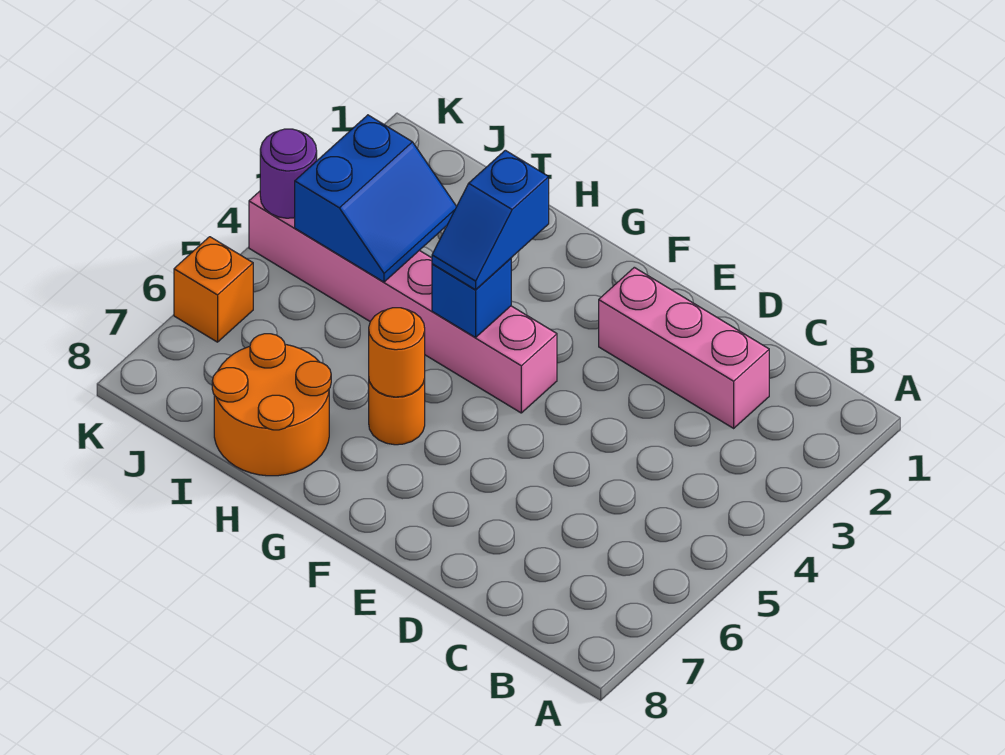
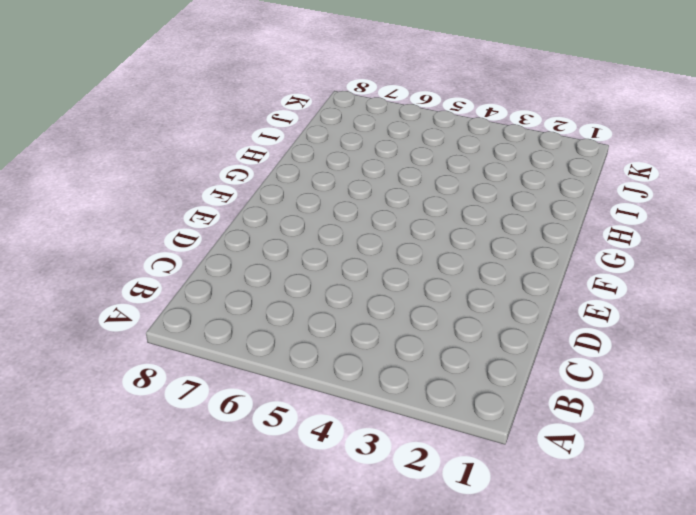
none -> pink 1x3 brick [599,267,769,428]
none -> pink 1x6 brick [249,191,557,413]

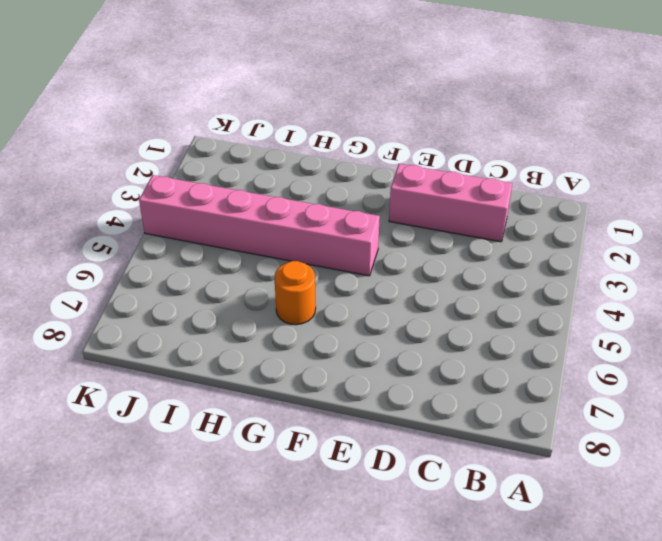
none -> orange 2x2 round brick [212,334,331,476]
none -> orange 1x1 brick [174,237,253,342]

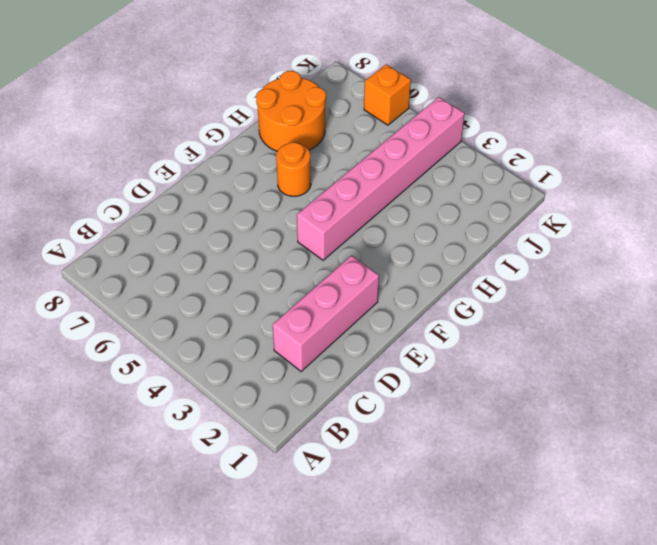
none -> blue 1x1 brick [432,258,511,337]
none -> orange 1x1 round brick [369,308,425,397]

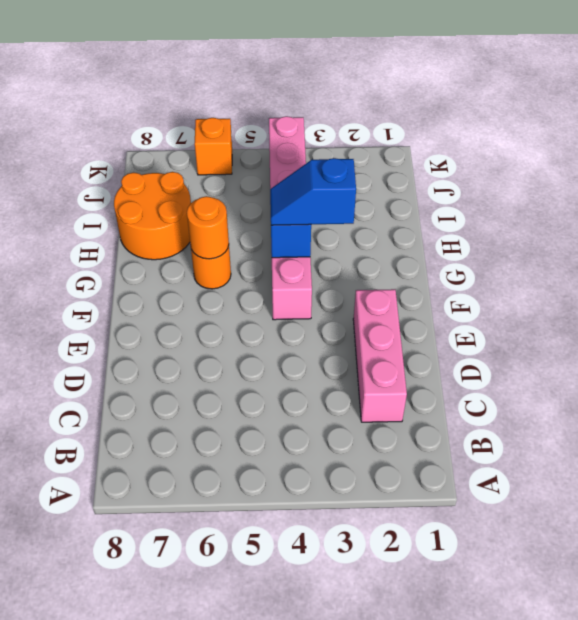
none -> blue 2x2 slope [295,115,457,282]
none -> purple 1x1 round brick [260,129,317,218]

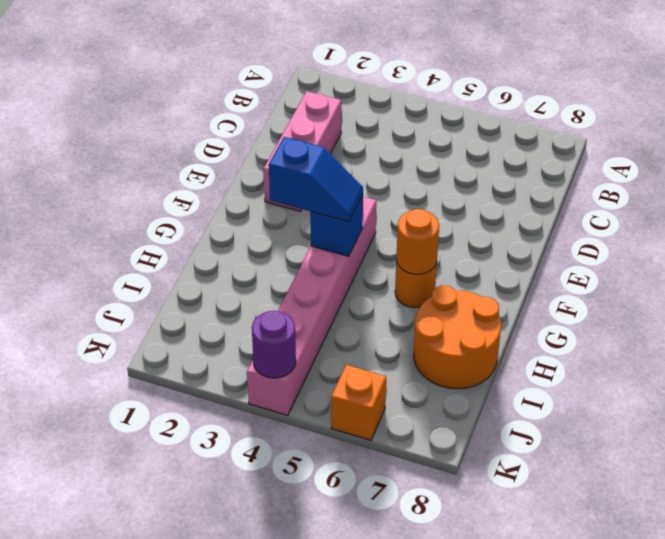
none -> blue 2x2 slope [295,115,457,282]

